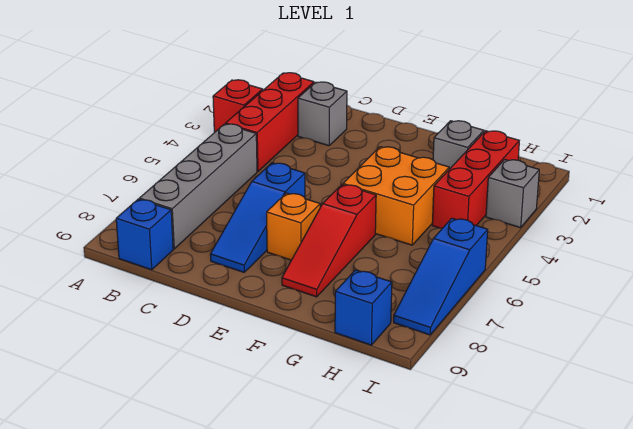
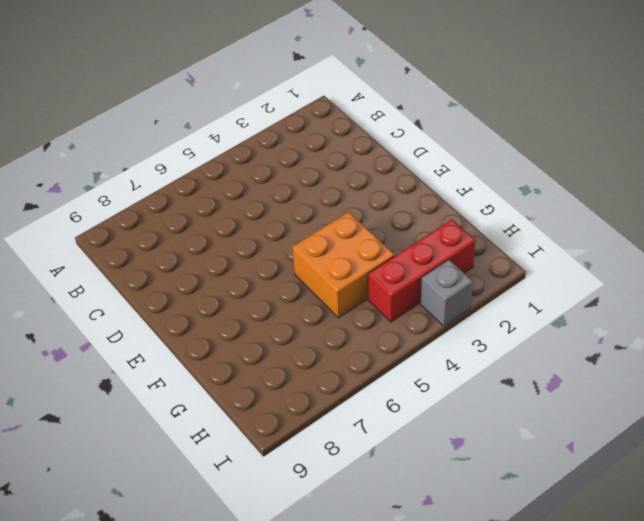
none -> red 1x1 brick [213,80,263,133]
none -> red 1x3 brick [226,73,314,171]
none -> grey 1x4 brick [139,124,257,249]

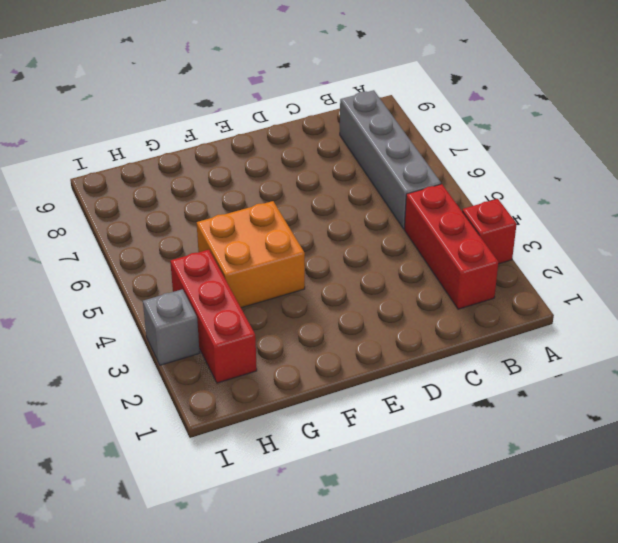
none -> blue 1x1 brick [116,199,173,270]
none -> grey 1x1 brick [298,82,347,146]
none -> blue 1x3 slope [210,163,305,272]

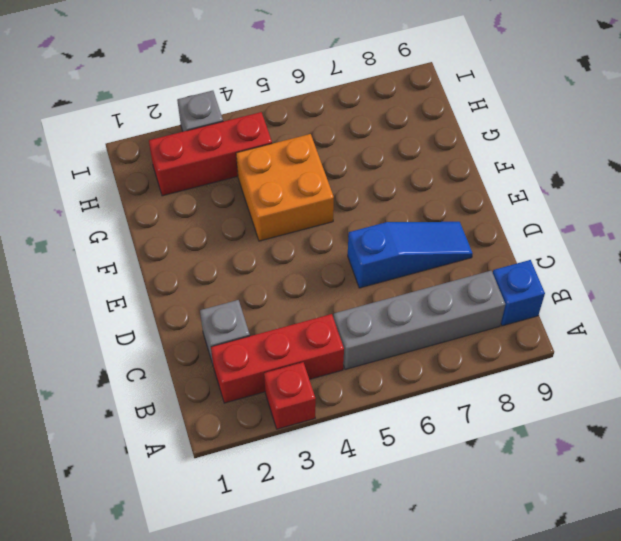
none -> orange 1x1 brick [267,193,320,260]
none -> red 1x3 slope [282,185,376,297]
none -> grey 1x1 brick [433,121,484,169]

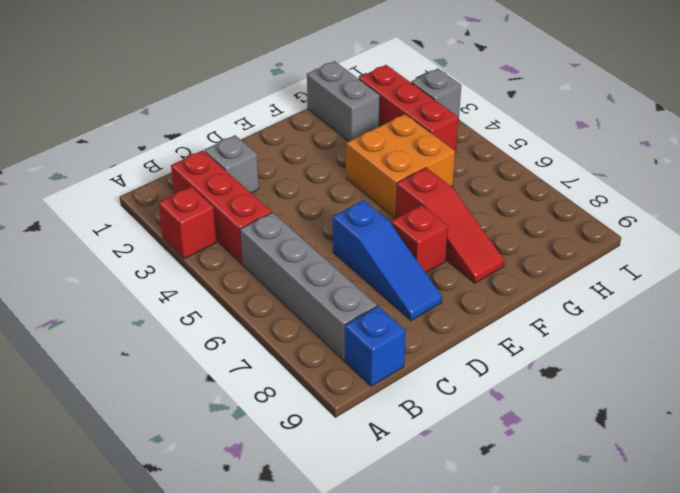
red 1x1 brick [392,205,448,273] -> orange 1x1 brick [267,193,320,260]
grey 1x2 brick [307,61,380,141] -> grey 1x1 brick [433,121,484,169]
none -> blue 1x1 brick [335,270,392,345]
none -> blue 1x3 slope [394,218,488,335]

